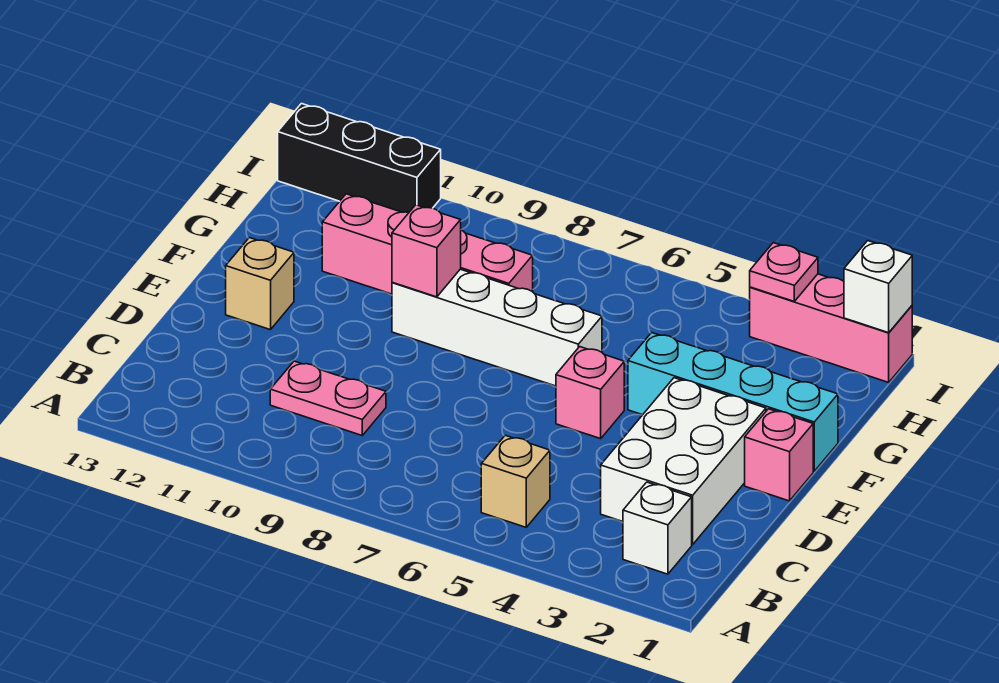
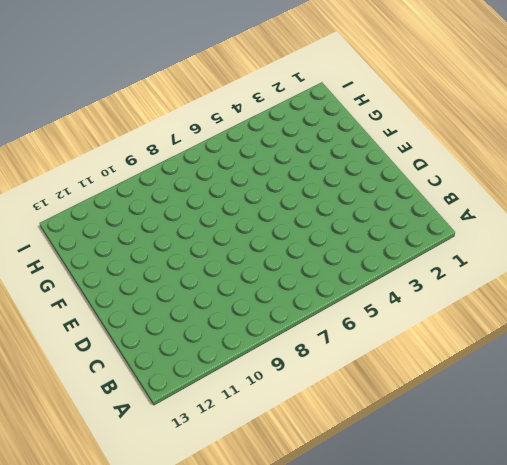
none -> white 1x1 brick [623,482,692,574]
none -> tan 1x1 brick [481,435,550,527]
none -> white 2x3 brick [601,378,766,545]

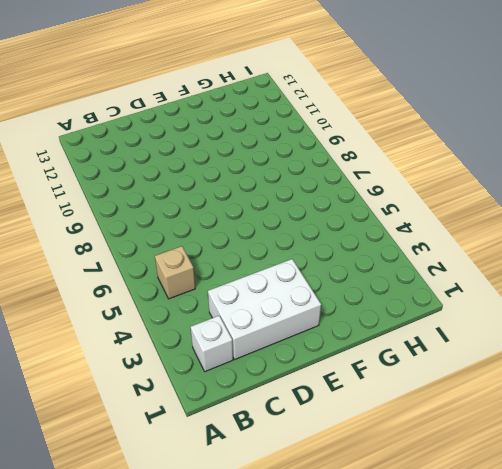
none -> pink 1x2 plate [270,361,386,435]
none -> pink 1x1 brick [745,409,813,501]
none -> pink 1x1 brick [556,347,624,439]

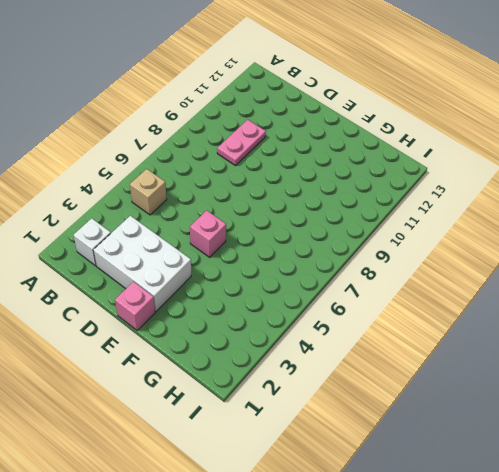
none -> tan 1x1 brick [226,238,294,330]
none -> cyan 1x4 brick [628,333,838,471]
none -> white 1x4 brick [392,269,602,386]

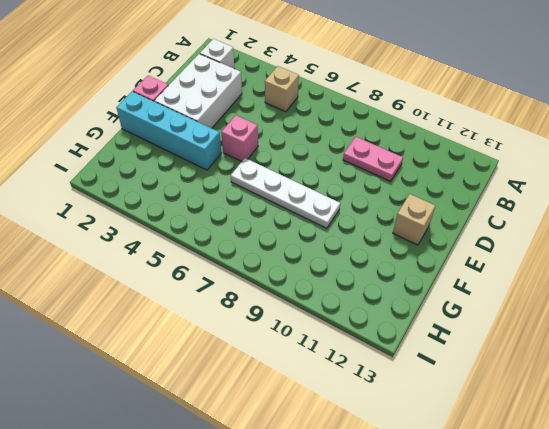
white 1x4 plate [231,158,340,228] -> white 1x4 brick [392,269,602,386]
none -> pink 1x4 brick [322,194,533,294]
none -> pink 1x3 brick [750,274,912,382]
none -> black 1x3 brick [278,104,441,213]

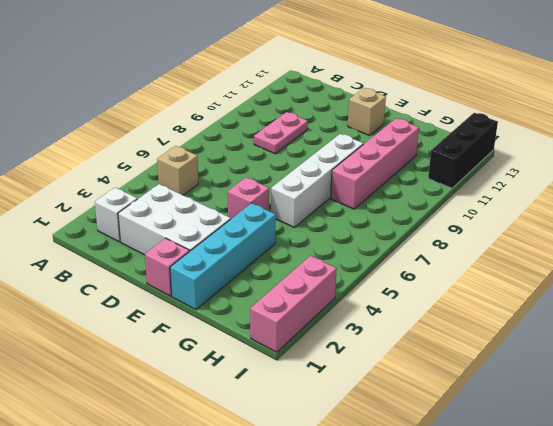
none -> pink 1x1 brick [392,205,461,297]
none -> white 1x1 brick [844,241,912,333]
none -> pink 1x1 plate [750,243,818,301]

